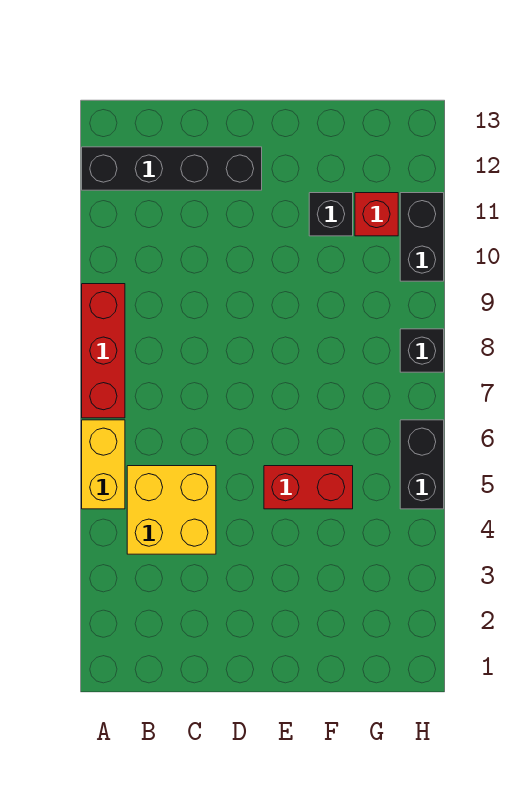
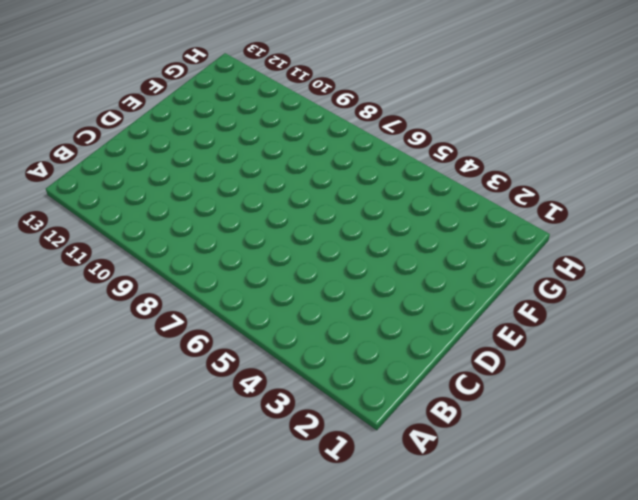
none -> yellow 1x2 brick [82,420,125,509]
none -> red 1x3 brick [82,284,125,418]

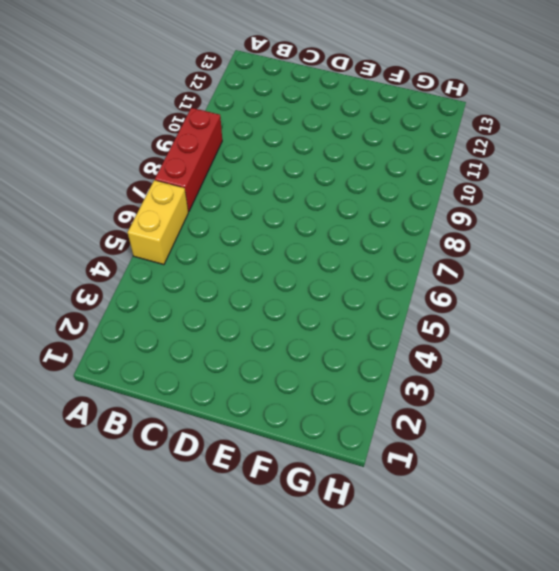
none -> black 1x4 brick [82,147,262,190]
none -> yellow 2x2 brick [127,466,216,554]

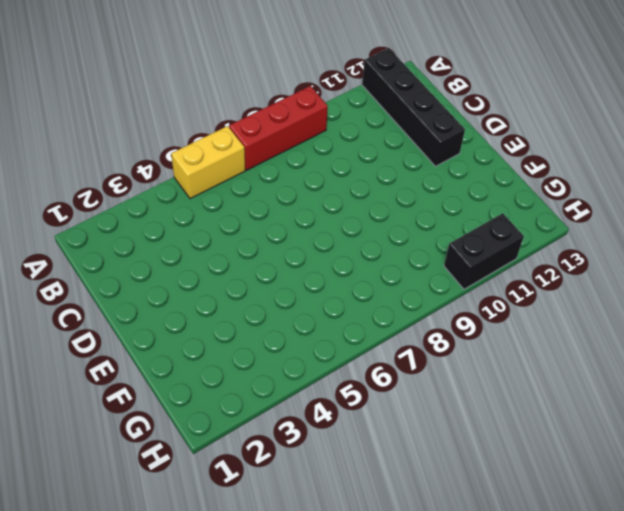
none -> yellow 2x2 brick [127,466,216,554]
none -> red 1x2 brick [264,466,353,509]

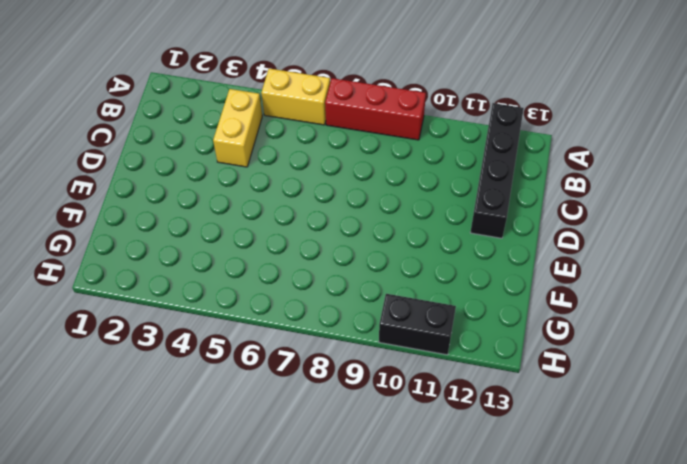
yellow 1x2 brick [213,89,262,167] -> yellow 2x2 brick [127,466,216,554]
none -> red 1x2 brick [264,466,353,509]
none -> black 1x1 brick [309,193,353,236]

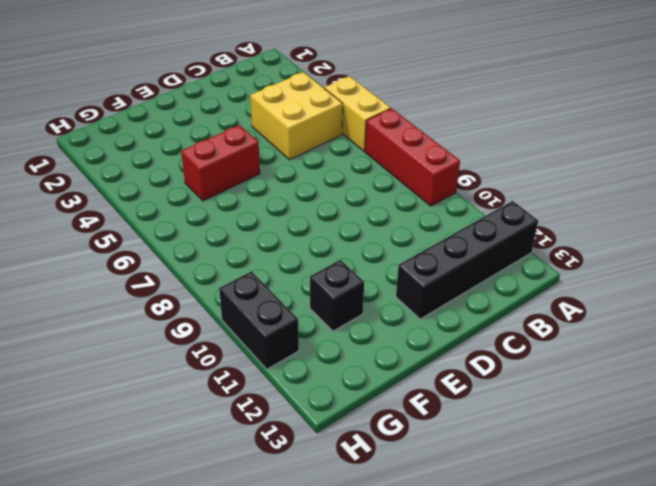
none -> red 1x1 brick [355,193,398,236]
none -> black 1x2 brick [400,420,444,509]

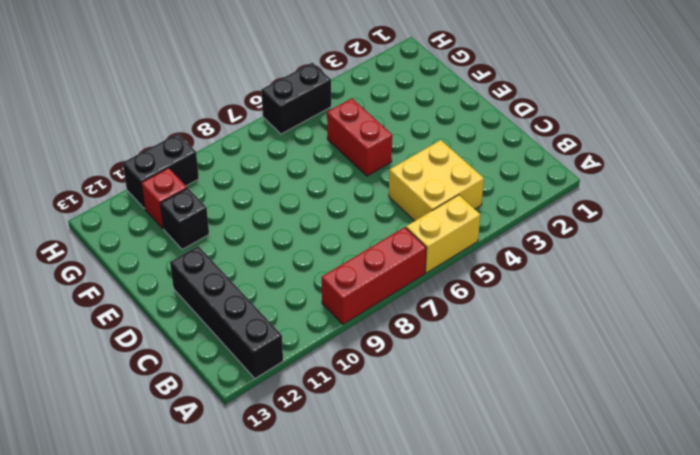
none -> black 1x1 brick [400,329,444,372]

